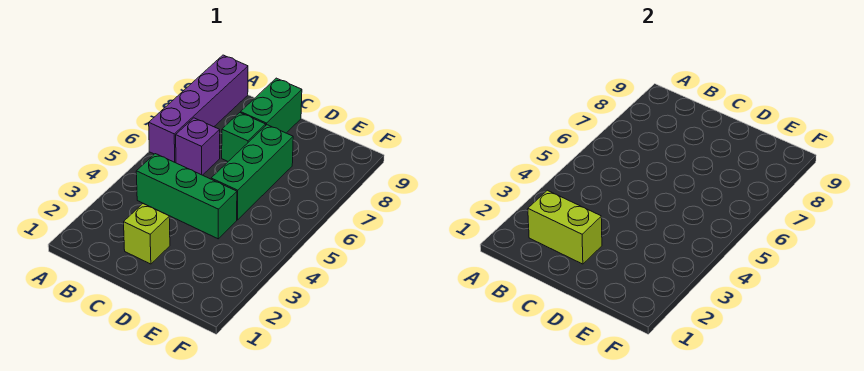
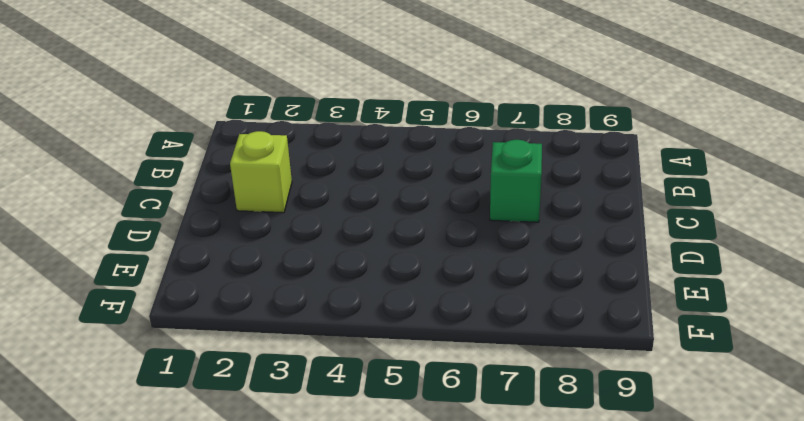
none -> purple 1x4 brick [149,55,248,163]
none -> green 1x3 brick [136,154,237,239]

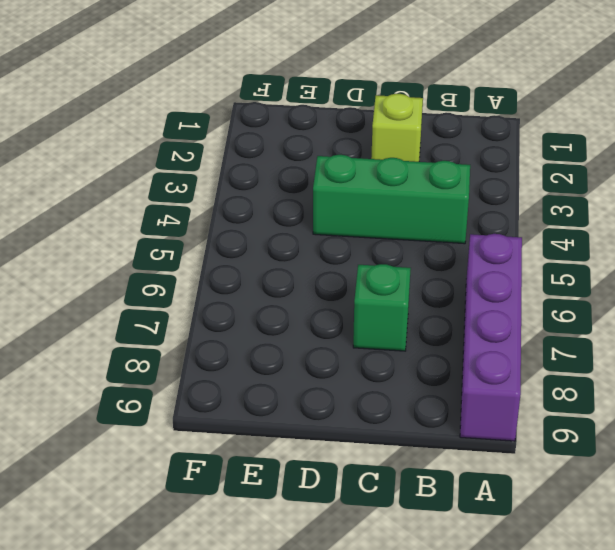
none -> purple 1x1 brick [176,118,220,175]
none -> green 1x2 brick [241,78,302,133]

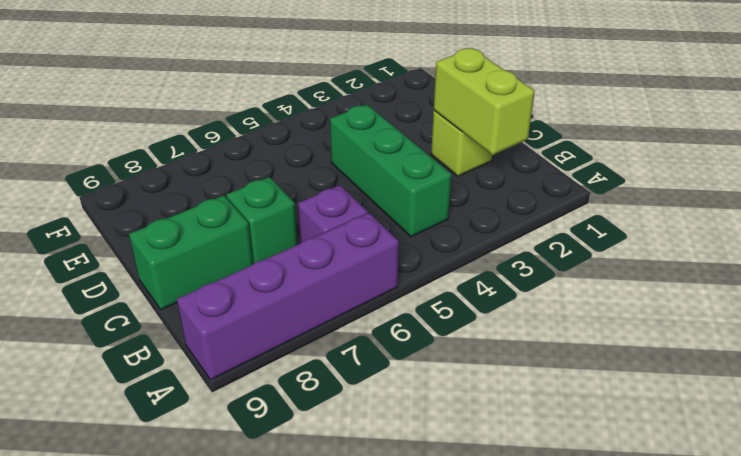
none -> green 1x3 brick [211,125,293,220]

